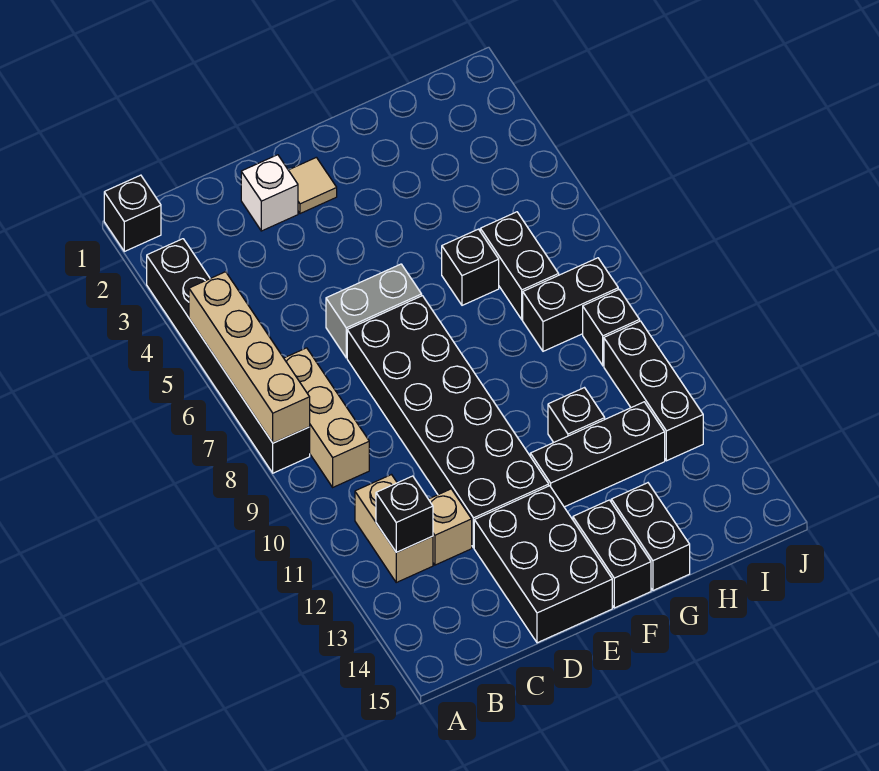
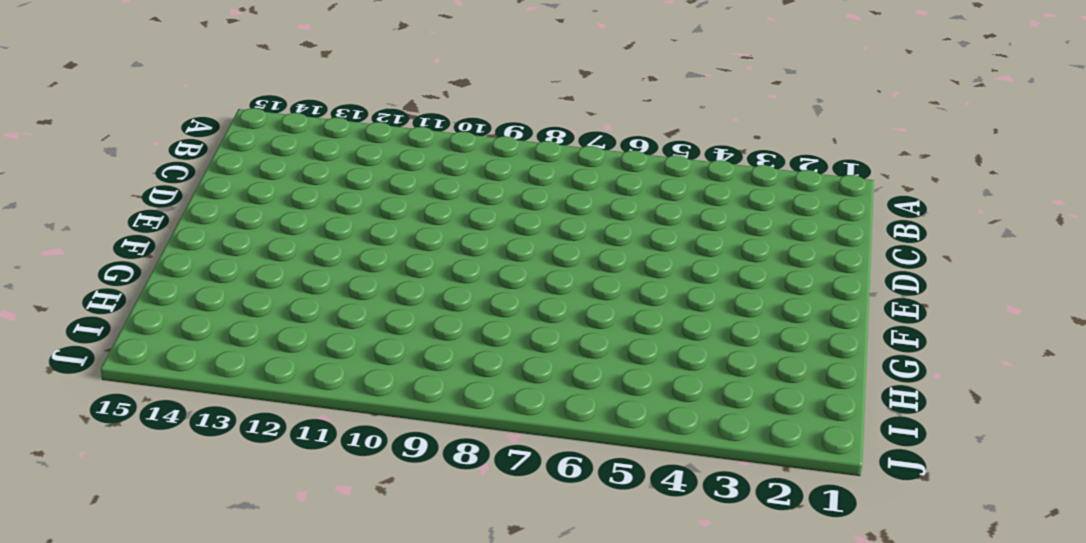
none -> black 1x1 brick [104,175,161,251]
none -> black 1x6 brick [147,239,310,473]
none -> tan 1x3 brick [284,348,369,487]

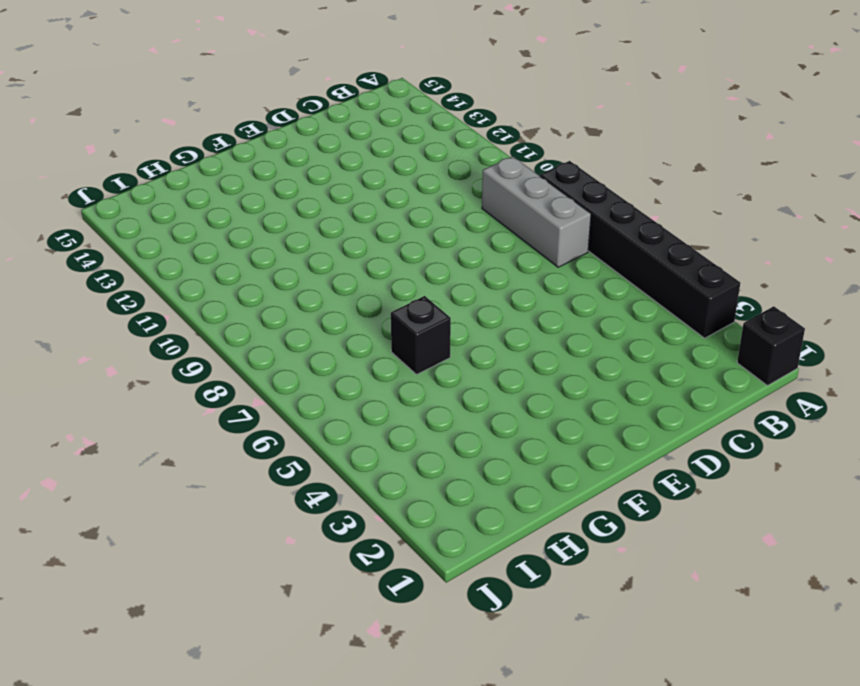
grey 1x3 brick [482,156,591,267] -> tan 1x3 brick [284,348,369,487]
none -> tan 1x2 brick [355,475,433,582]
none -> tan 1x1 brick [429,489,472,565]
none -> white 1x1 brick [241,155,298,231]

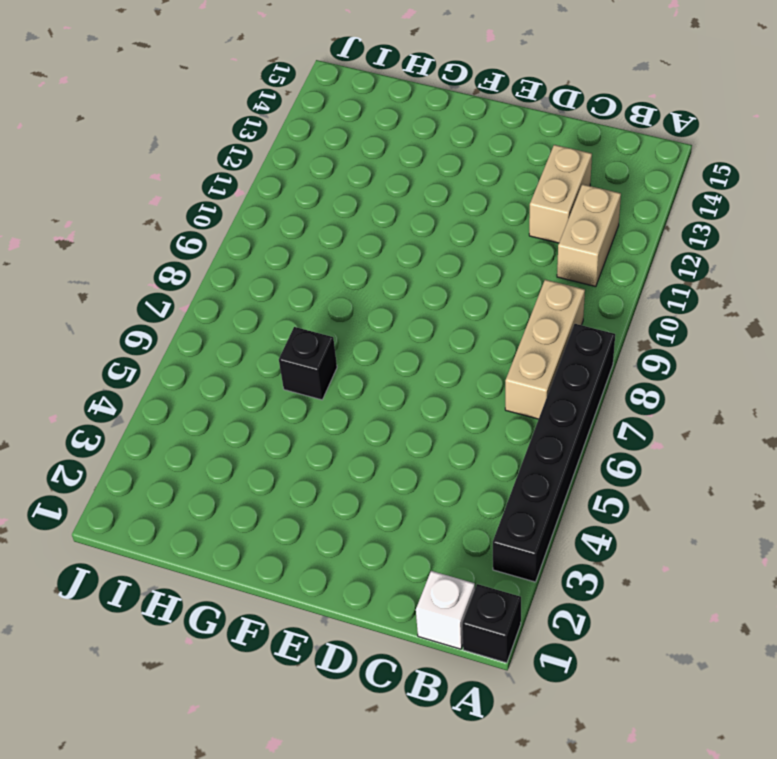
white 1x1 brick [416,571,475,649] -> white 1x1 brick moved to [241,155,298,231]
tan 1x2 brick [529,145,592,243] -> tan 1x1 brick [429,489,472,565]
none -> grey 1x2 brick [326,264,422,358]
none -> black 2x6 brick [347,296,549,548]
none -> black 2x3 brick [474,486,612,643]

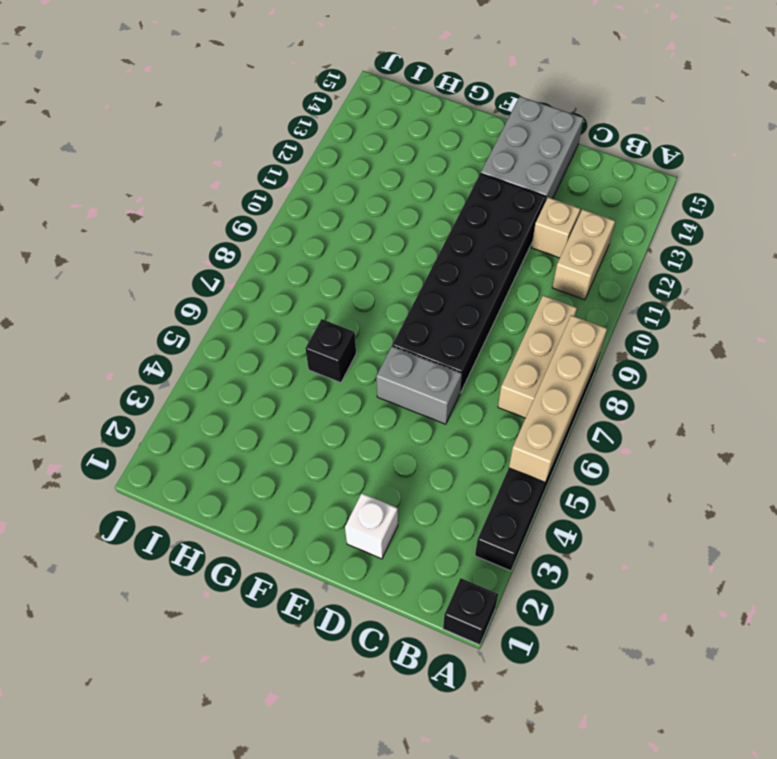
grey 2x3 brick [481,97,584,202] -> black 2x3 brick [474,486,612,643]
none -> tan 1x1 tile [289,157,337,214]
none -> black 1x3 brick [530,402,665,507]
none -> black 1x2 brick [573,500,651,608]

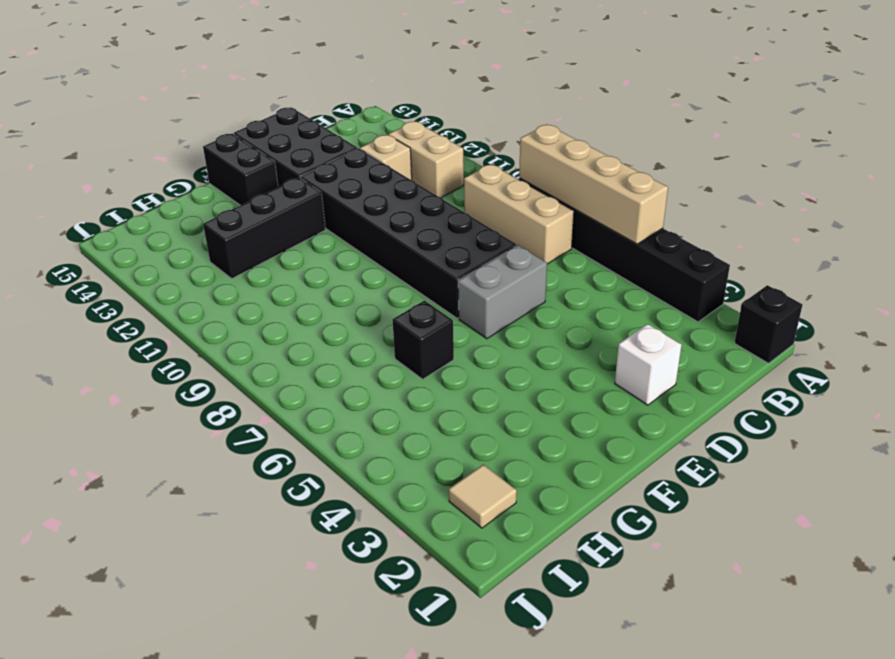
tan 1x1 tile [449,465,517,528] -> tan 1x1 tile moved to [289,157,337,214]
none -> black 1x1 brick [548,388,605,442]
none -> black 1x2 brick [611,483,690,590]
none -> black 1x2 brick [480,212,559,320]

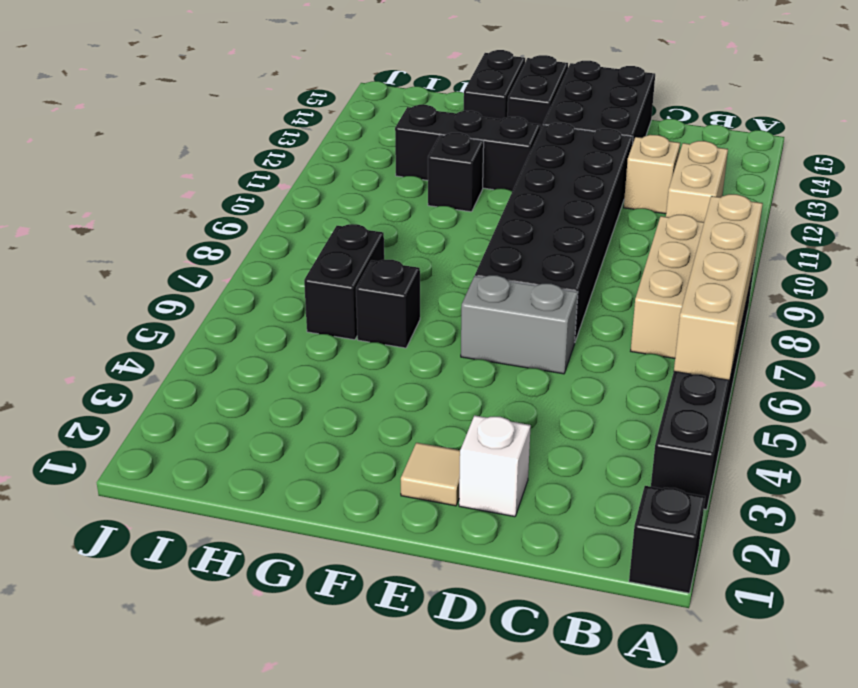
none -> black 1x2 brick [523,258,618,351]
none -> black 1x1 brick [583,290,640,366]
none -> black 1x3 brick [604,321,703,461]

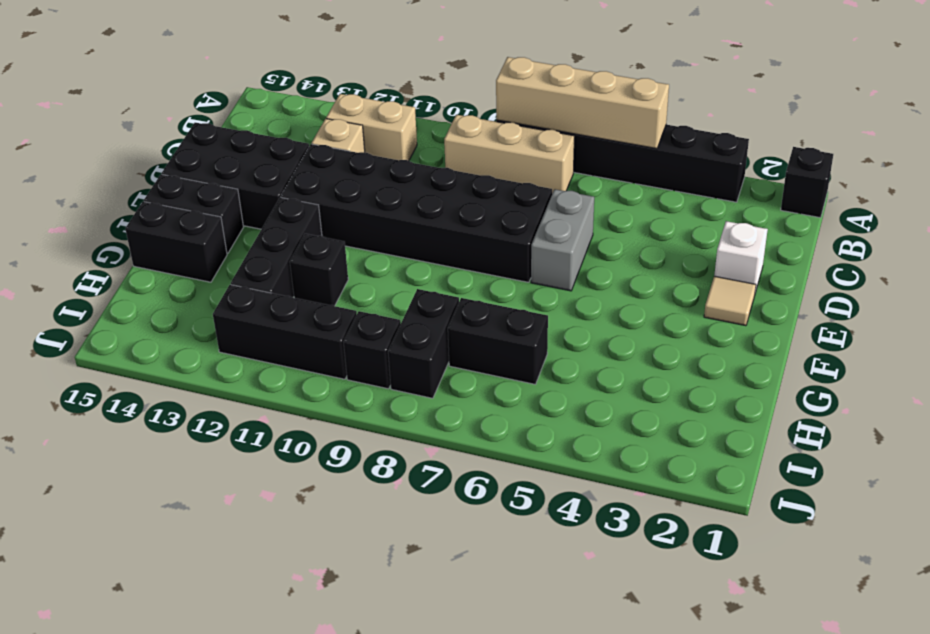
none -> black 1x1 brick [442,229,499,305]
none -> black 1x1 brick [376,476,433,552]

